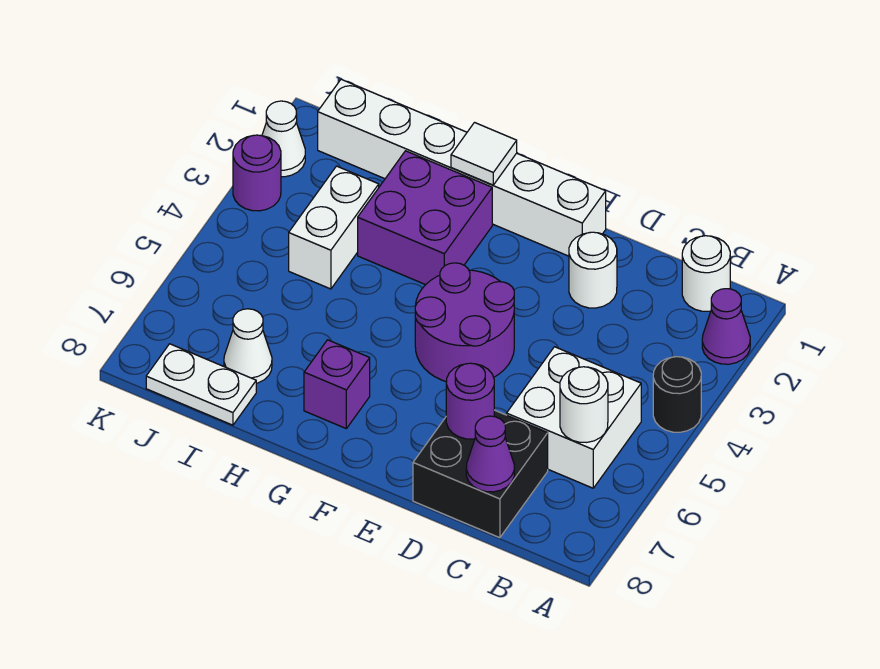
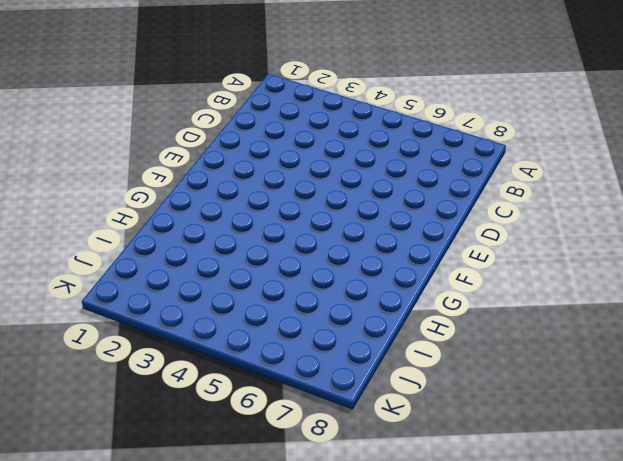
none -> purple 1x1 cone [702,289,750,364]
none -> black 1x1 round brick [653,357,701,432]
none -> white 1x1 round brick [682,236,730,311]

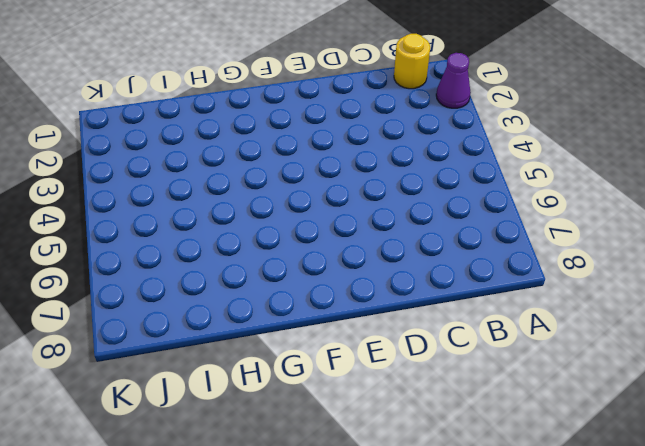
yellow 1x1 round brick [394,34,430,89] -> white 1x1 round brick [682,236,730,311]
none -> black 1x1 round brick [653,357,701,432]
none -> white 2x2 brick [507,347,641,488]
none -> black 2x2 brick [413,410,548,538]

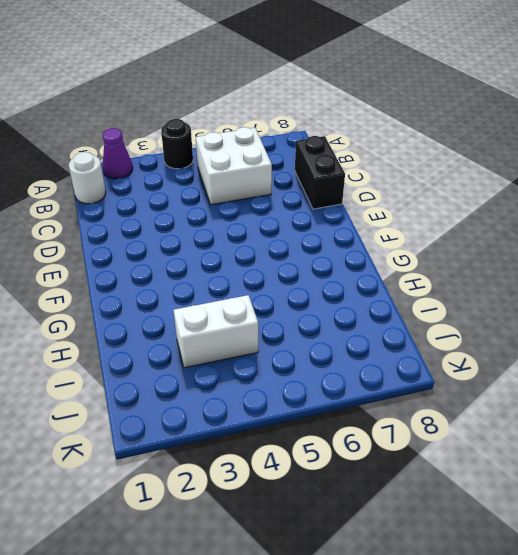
black 1x2 brick [295,136,345,209] -> black 2x2 brick [413,410,548,538]
none -> white 1x1 round brick [569,232,617,308]
none -> white 1x6 brick [318,79,606,256]
none -> purple 2x2 round brick [415,263,514,382]

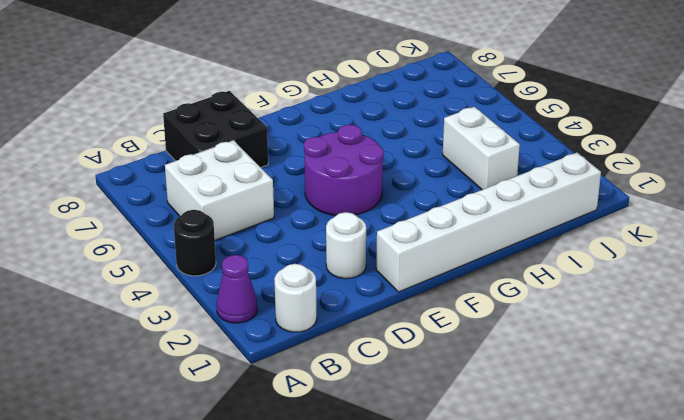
none -> purple 2x2 brick [358,151,492,285]
none -> purple 1x1 brick [304,340,370,428]
none -> white 1x1 cone [224,309,272,383]

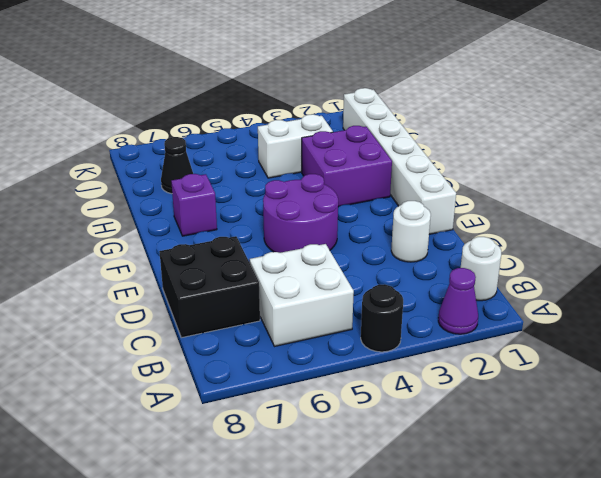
black 1x1 cone [161,137,193,194] -> white 1x1 cone [224,309,272,383]
none -> white 1x2 plate [146,344,256,425]
none -> white 1x1 cone [262,101,305,177]
none -> purple 1x1 round brick [233,135,281,211]

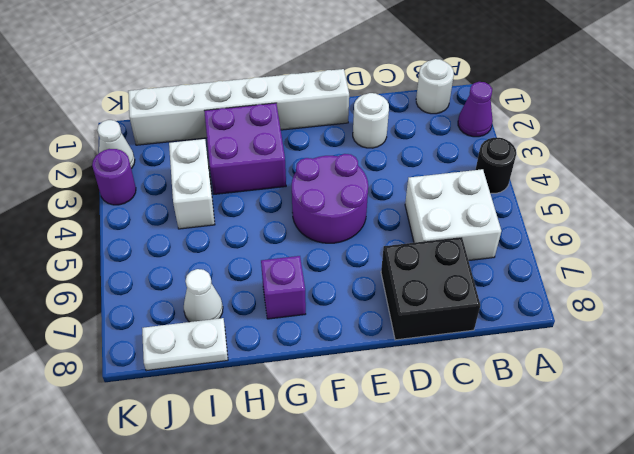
none -> white 1x1 round brick [560,367,608,442]
none -> purple 1x1 cone [466,416,514,492]
none -> purple 1x1 round brick [446,363,494,439]

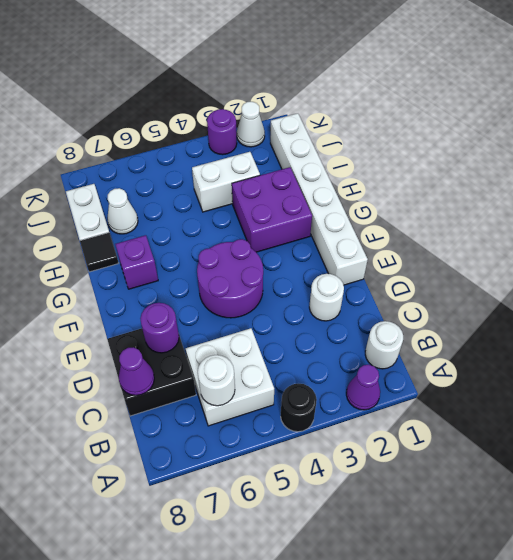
black 1x1 tile [80,233,118,272] -> none
none -> white 1x1 tile [451,123,517,185]

